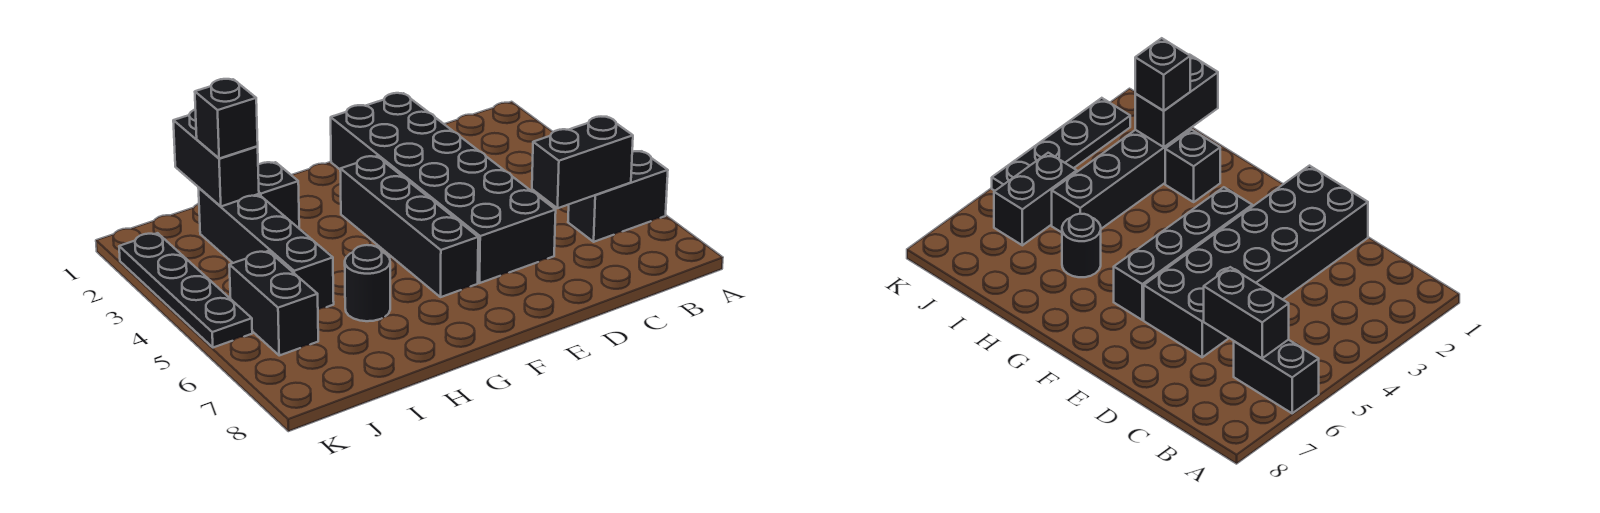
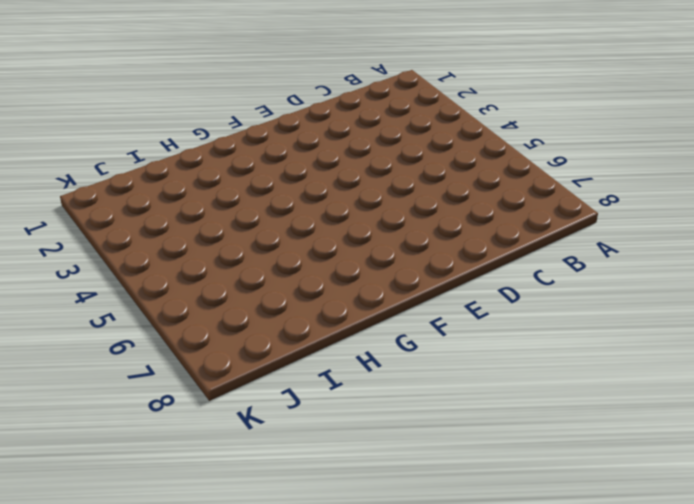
none -> black 1x2 brick [568,151,668,242]
none -> black 2x6 brick [331,93,556,283]

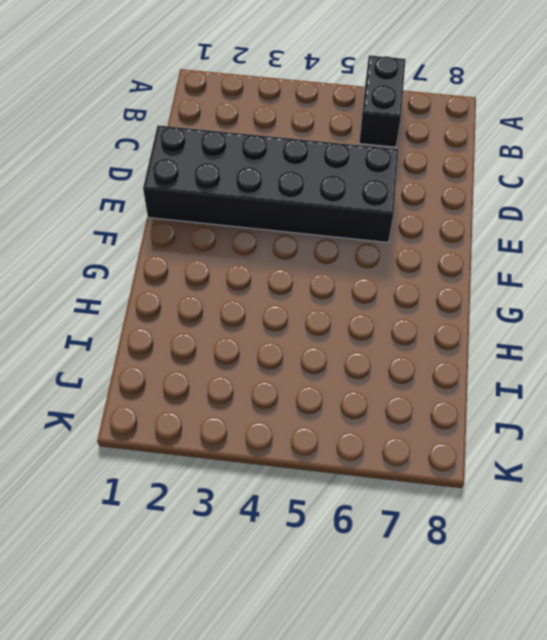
none -> black 1x4 brick [340,156,478,297]
none -> black 1x1 brick [258,162,299,228]

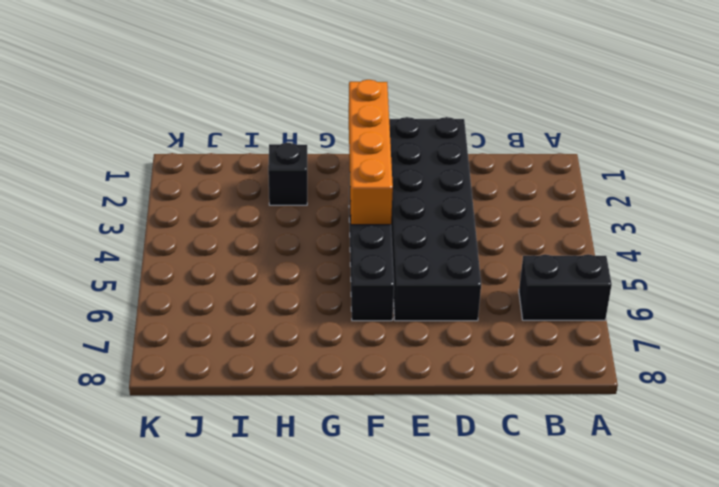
orange 1x4 brick [349,80,393,225] -> none
none -> black 1x1 round brick [345,245,390,321]
none -> black 1x4 brick [199,188,334,309]

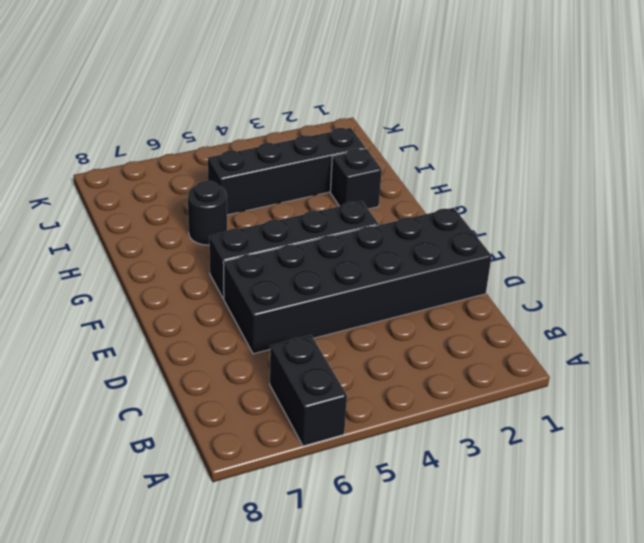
none -> black 1x2 brick [229,251,318,355]
none -> black 1x4 plate [119,233,252,348]

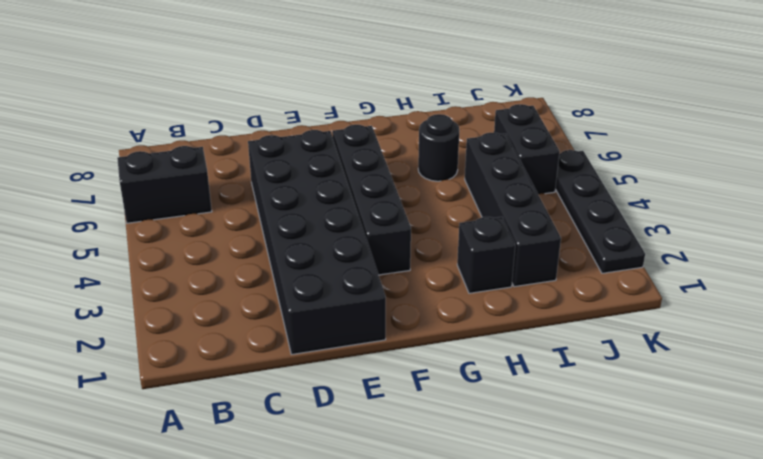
none -> black 1x2 brick [532,117,633,208]
none -> black 1x2 brick [173,110,259,206]

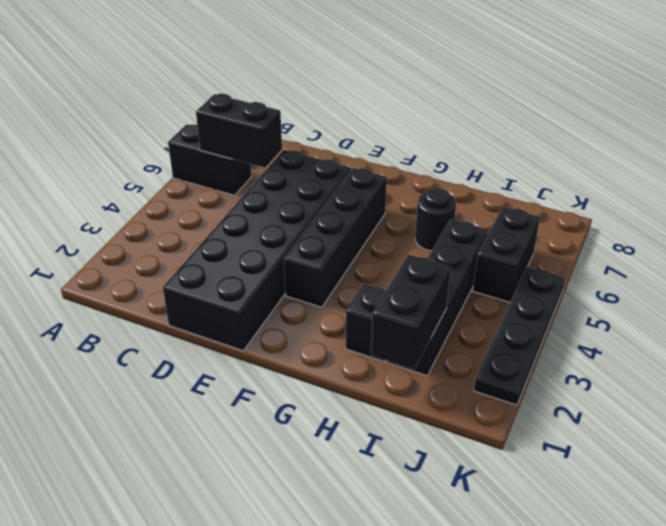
none -> black 1x1 brick [195,79,258,158]

